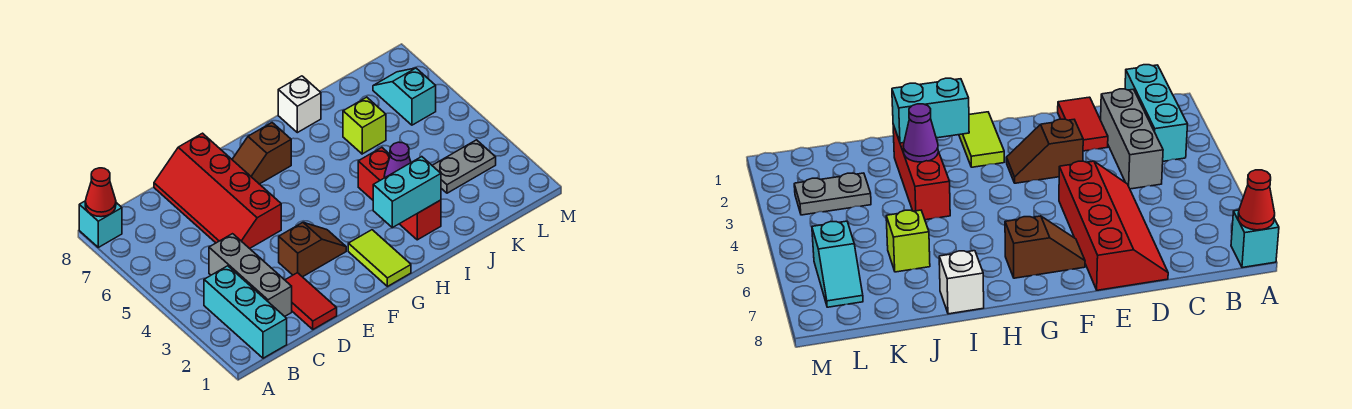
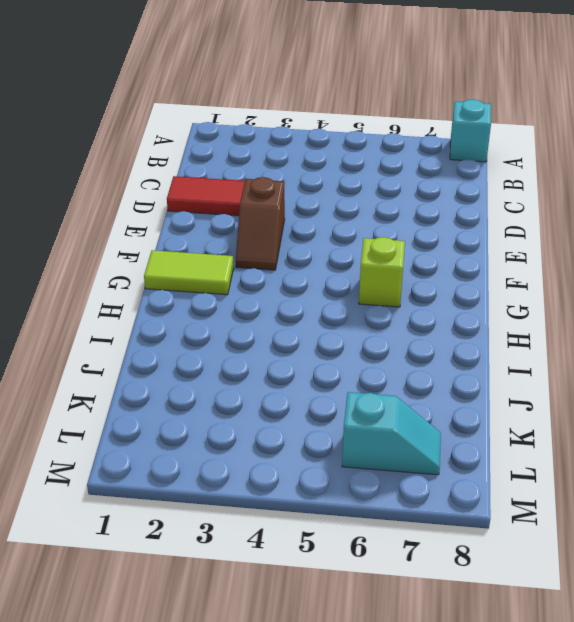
lime 1x1 brick [359,237,405,307] -> lime 1x1 brick moved to [343,97,386,154]
none -> cyan 1x3 brick [204,266,287,358]
none -> grey 1x3 brick [209,234,292,316]
none -> red 2x4 slope [154,133,281,249]

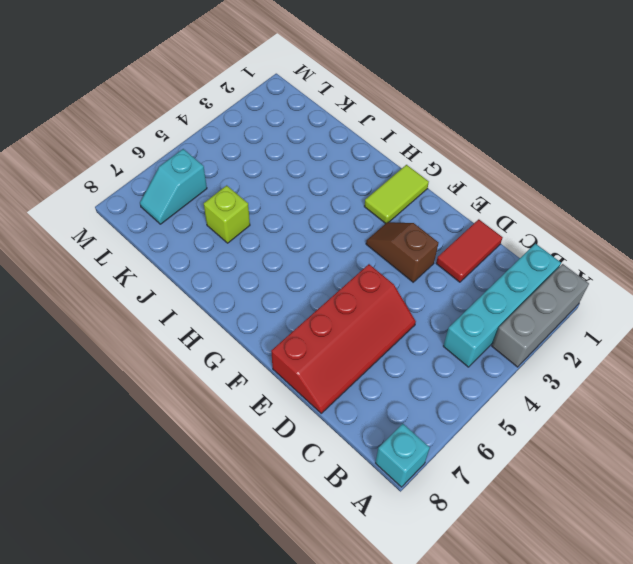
grey 1x3 brick [492,264,589,367] -> grey 1x3 brick moved to [209,234,292,316]
cyan 1x4 brick [443,244,561,367] -> cyan 1x3 brick [204,266,287,358]
none -> brown 1x2 slope [232,123,291,184]
none -> red 1x3 brick [358,148,441,240]
none -> white 1x1 brick [278,76,321,133]

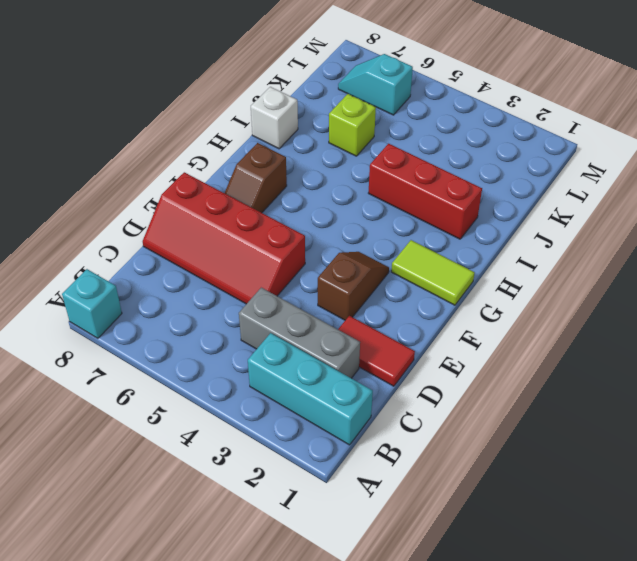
none -> grey 1x2 plate [432,140,496,193]
none -> red 1x1 cone [85,168,116,217]
none -> cyan 1x2 brick [373,157,441,228]

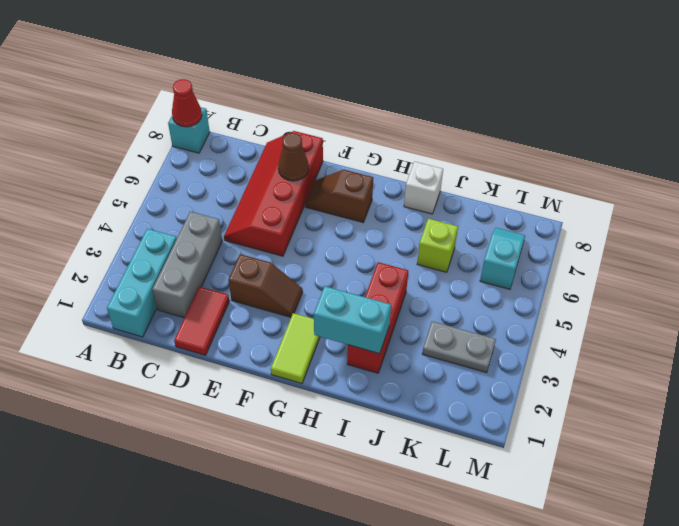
brown 1x1 cone [278,133,309,181] -> none
none -> purple 1x1 cone [384,142,411,178]

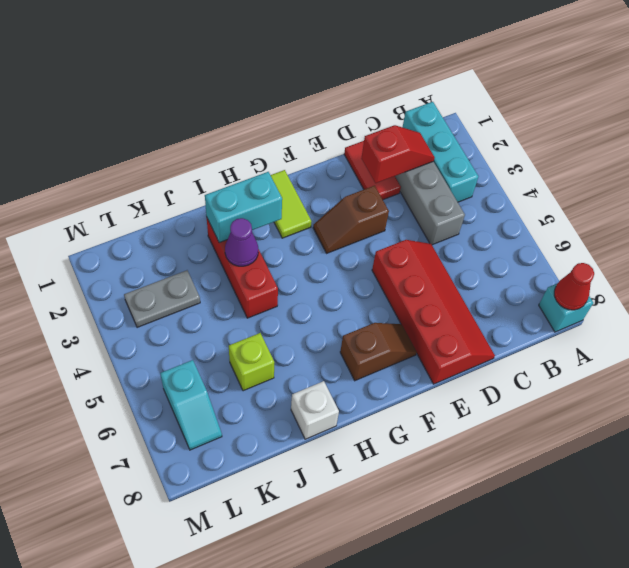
red 1x2 slope [361,125,435,183] -> none

